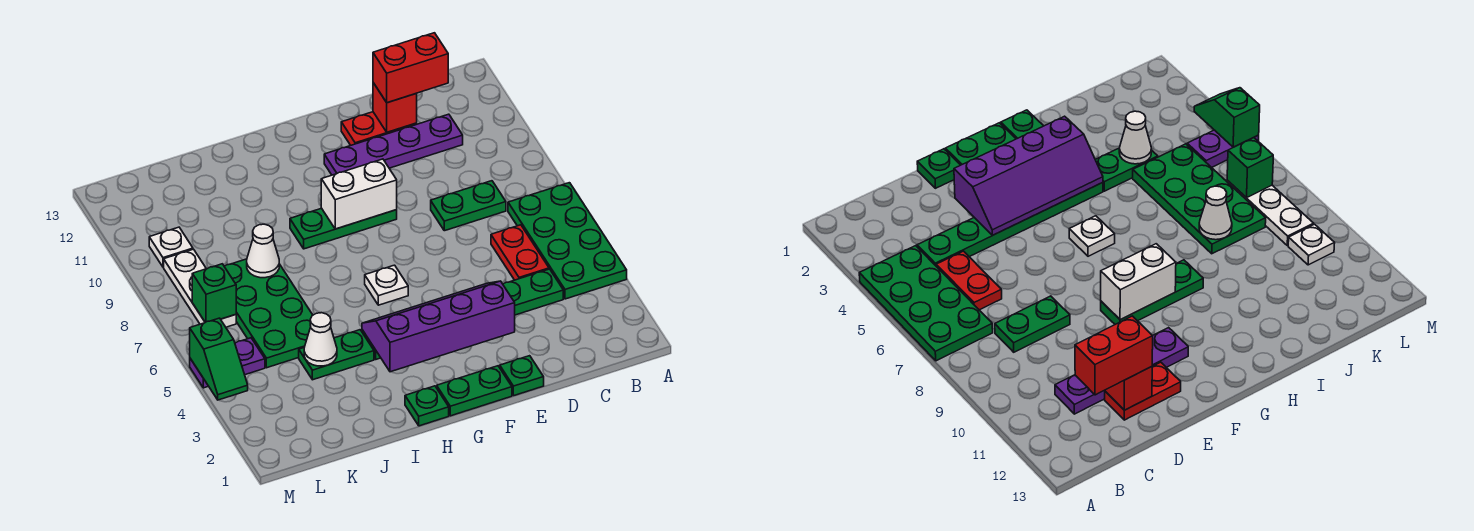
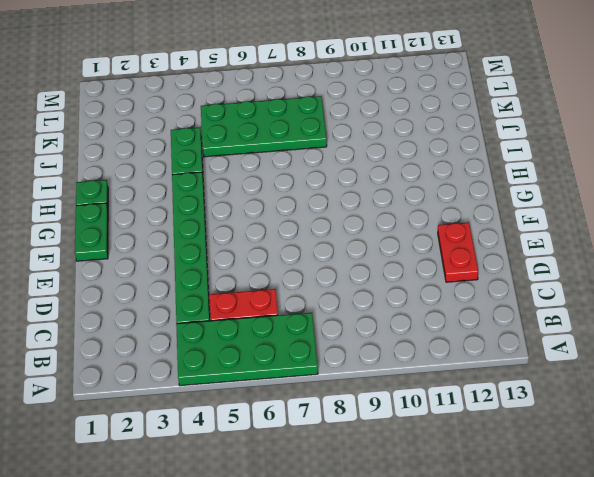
none -> green 1x2 plate [431,181,506,231]
none -> purple 1x4 plate [324,114,463,175]
none -> green 1x1 plate [500,356,544,396]

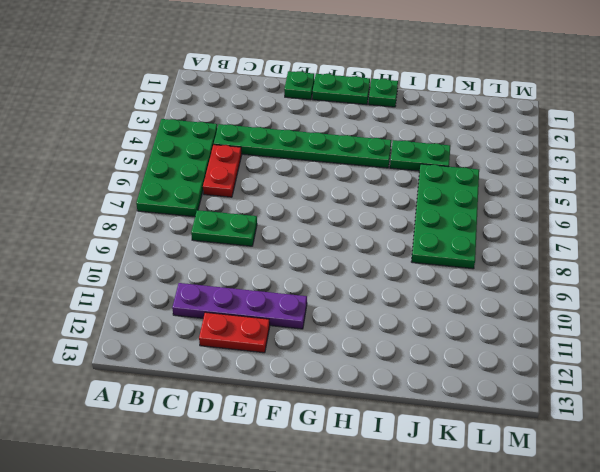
none -> green 1x3 plate [290,208,397,249]
none -> white 1x1 plate [365,265,408,305]
none -> purple 1x2 plate [190,338,265,388]

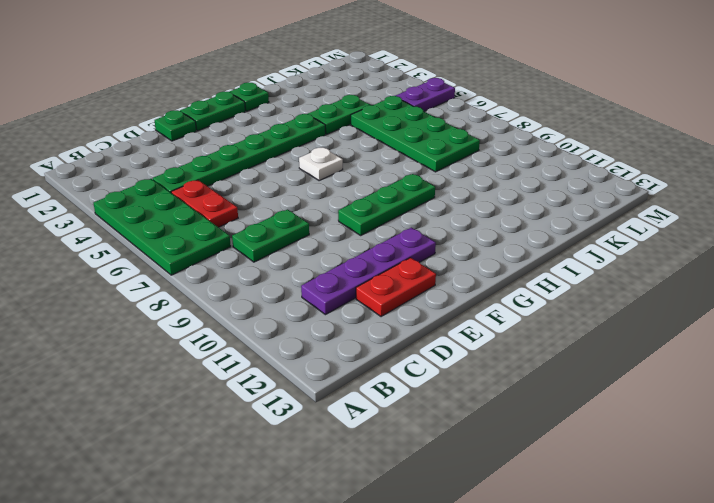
none -> white 1x3 plate [164,249,236,327]
none -> white 1x1 plate [149,227,193,267]
none -> red 1x1 brick [373,83,417,132]

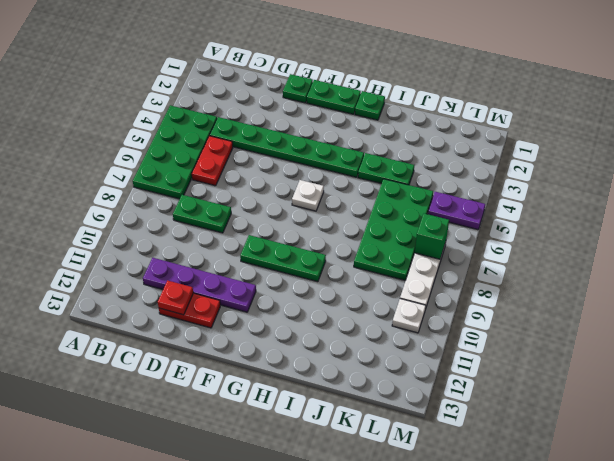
red 1x1 plate [158,281,193,315] -> red 1x1 brick [373,83,417,132]
none -> purple 2x4 slope [362,281,515,372]
none -> white 1x2 brick [321,159,397,229]
none -> white 1x1 cone [304,313,337,366]

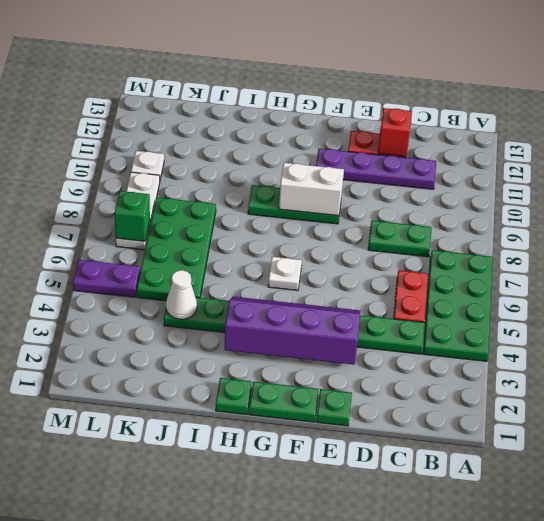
none -> white 1x1 cone [247,224,279,278]
none -> green 1x2 slope [190,318,248,400]
none -> red 1x2 brick [373,33,448,103]

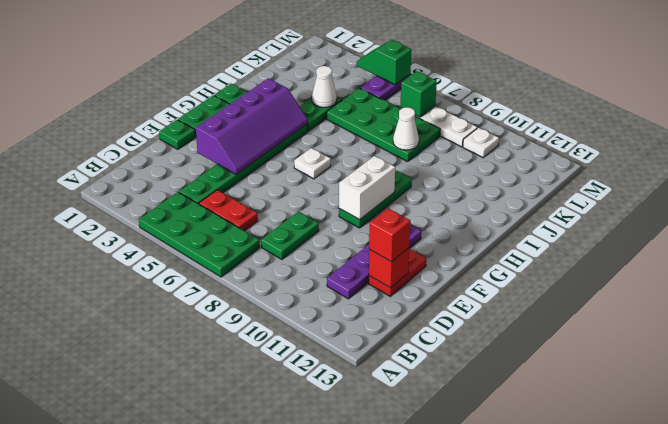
red 1x1 brick [369,208,410,262] -> red 1x2 brick [373,33,448,103]

